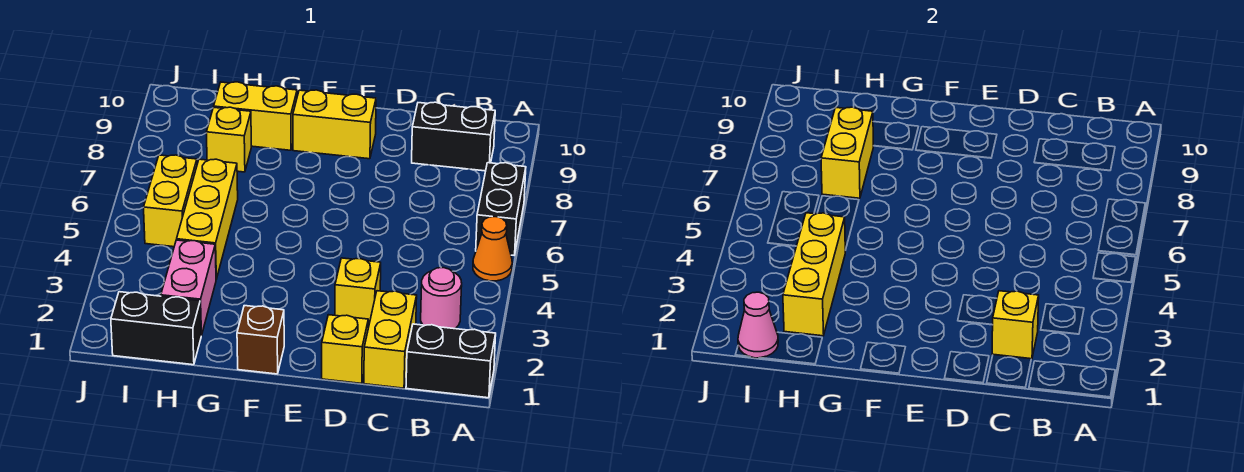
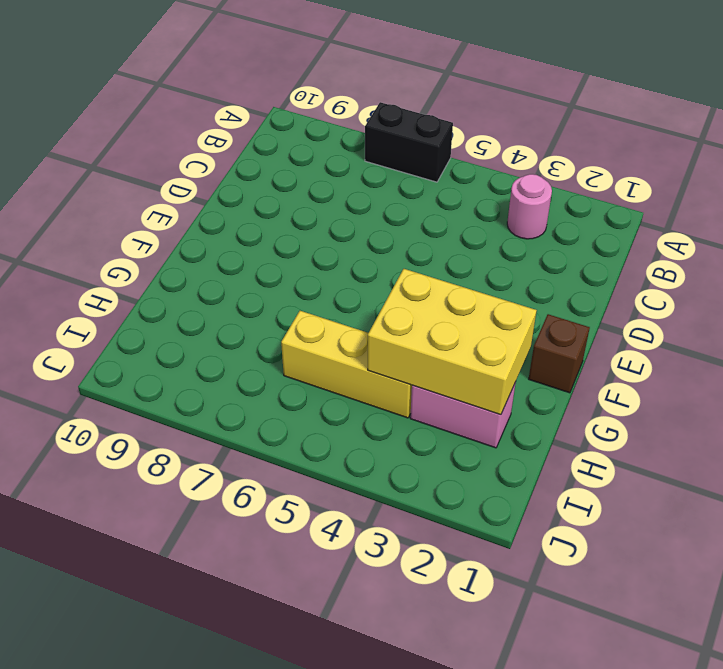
yellow 2x3 brick [368,269,537,415] -> yellow 1x3 brick [783,213,845,336]
none -> black 1x2 brick [406,324,496,398]
none -> orange 1x1 cone [473,217,512,281]
none -> black 1x2 brick [412,102,495,171]

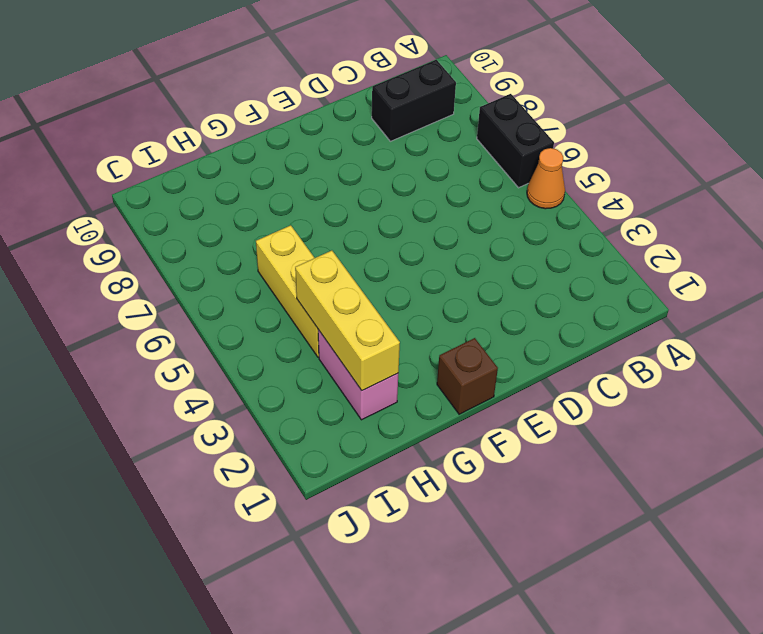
none -> black 1x2 brick [406,324,496,398]
none -> pink 1x1 round brick [421,268,462,329]
none -> yellow 1x2 brick [364,291,417,388]

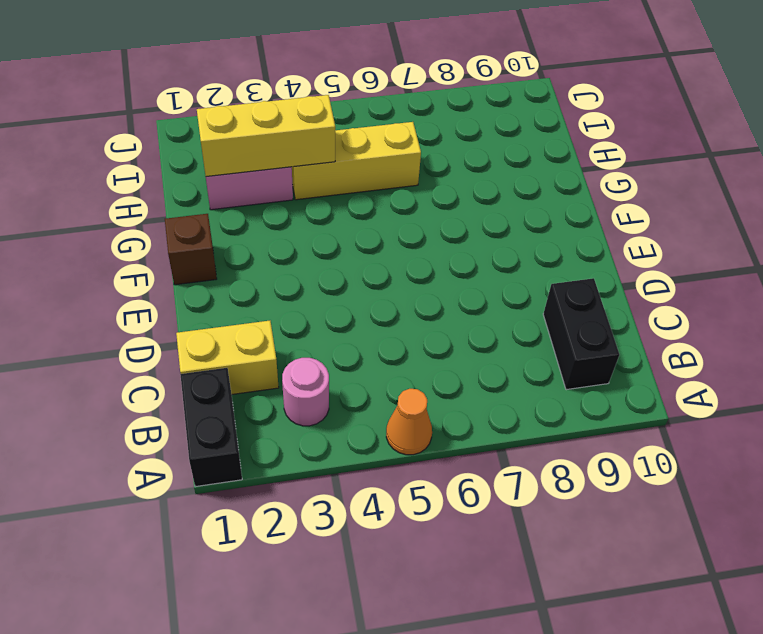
none -> black 1x2 brick [476,163,526,255]
none -> yellow 1x1 brick [322,315,368,384]
none -> yellow 1x1 brick [335,258,381,325]

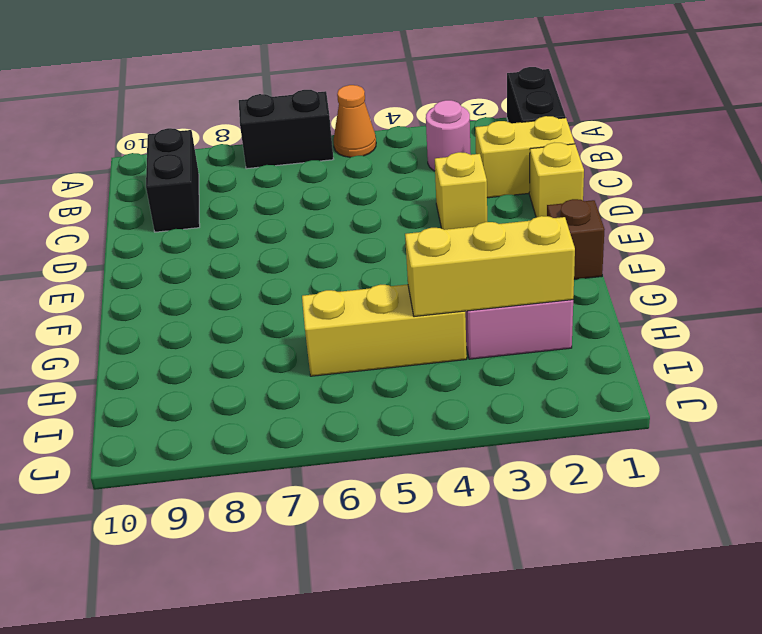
none -> yellow 1x2 brick [293,90,376,159]
none -> yellow 1x2 brick [214,82,297,150]
none -> black 1x2 brick [111,292,201,365]

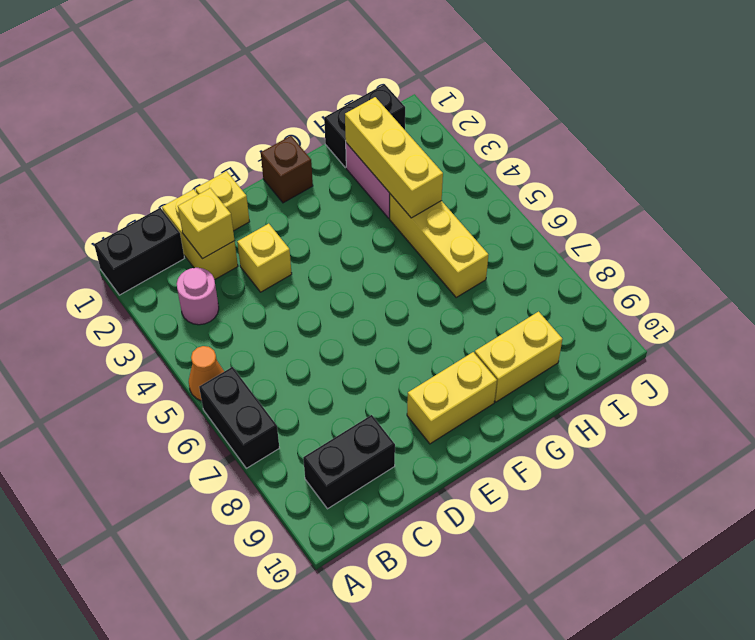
none -> yellow 1x1 brick [206,107,251,172]
none -> yellow 1x2 brick [144,155,197,247]
none -> yellow 1x2 brick [821,107,873,198]

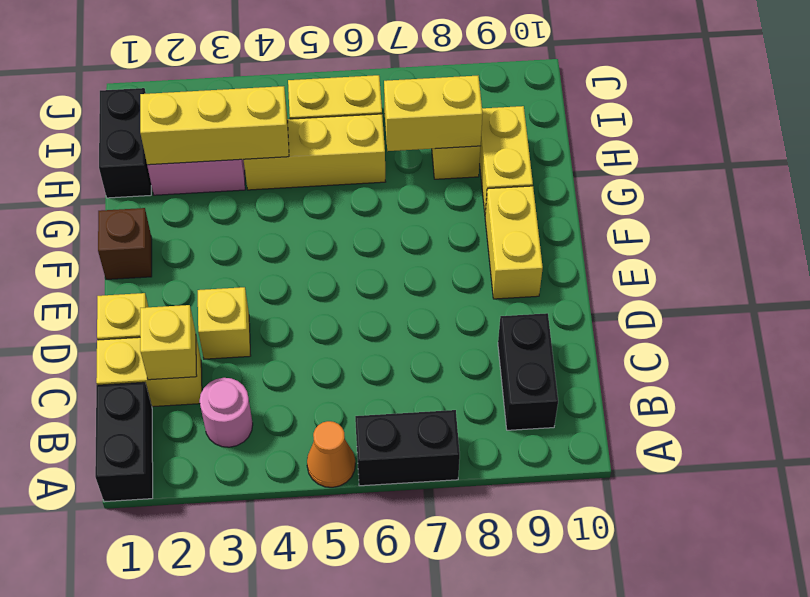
none -> pink 1x1 cone [738,292,778,358]

